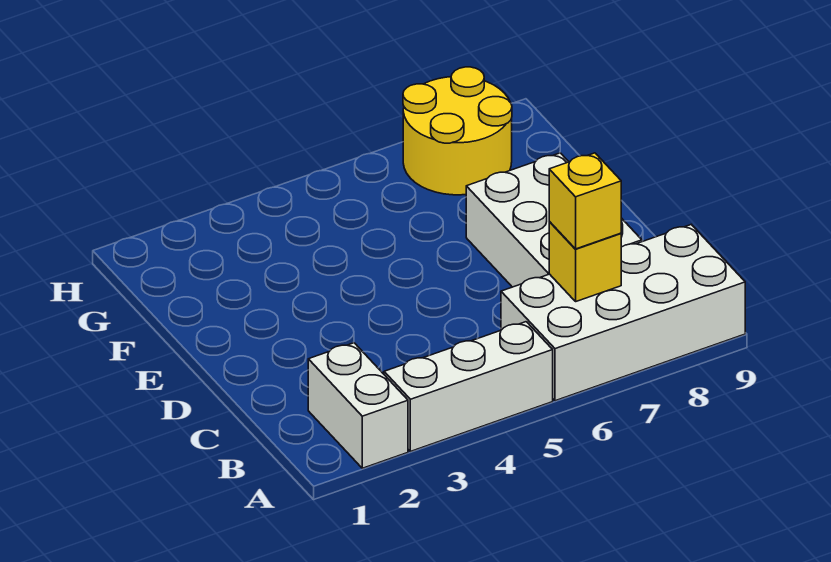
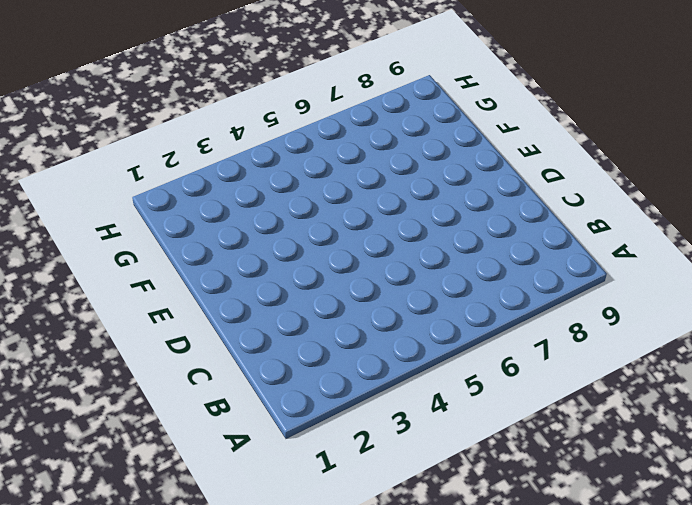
none -> white 1x2 brick [308,343,408,468]
none -> white 1x3 brick [384,322,553,451]

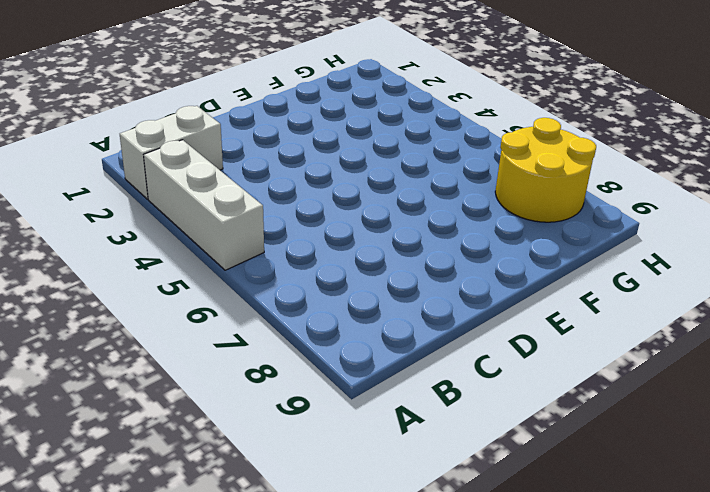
none -> white 2x4 brick [501,225,745,401]
none -> white 2x3 brick [466,153,642,287]

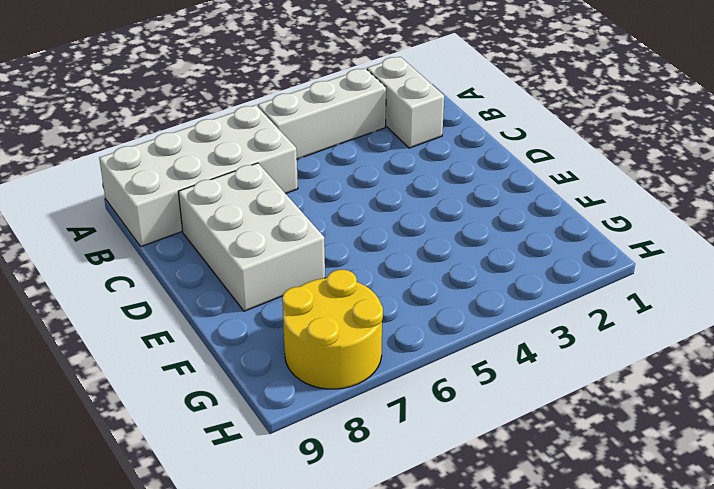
none -> yellow 1x1 brick [549,221,621,301]
none -> yellow 1x1 brick [549,153,621,249]

